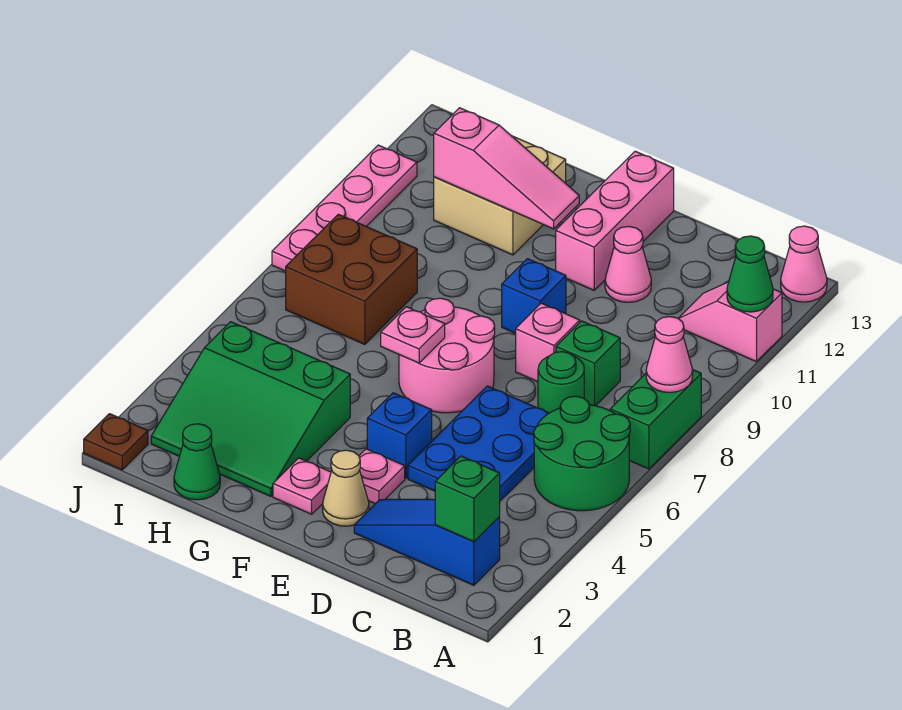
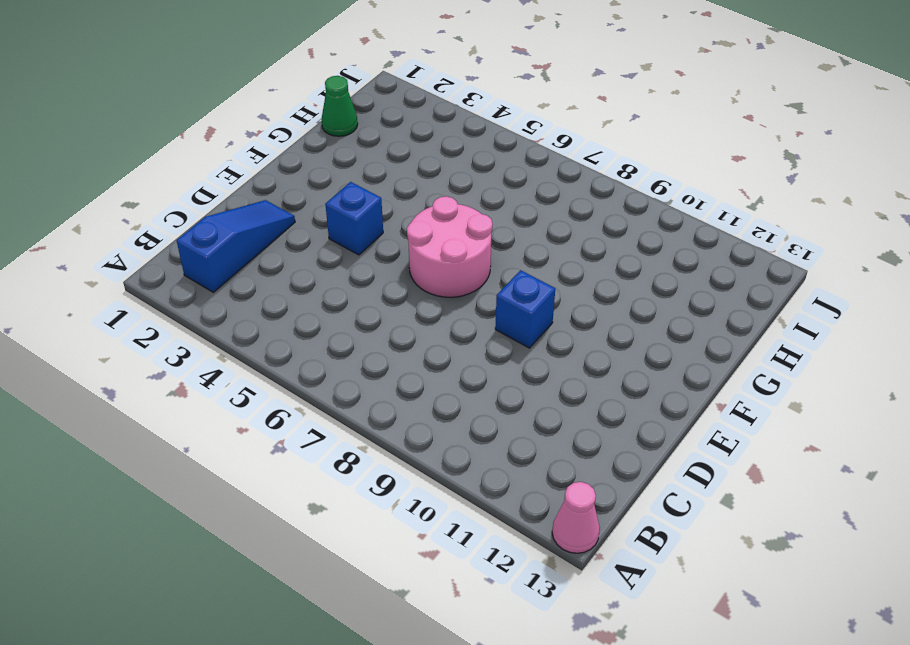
none -> green 2x2 round brick [534,396,630,511]
none -> green 1x2 brick [610,370,701,469]
none -> pink 1x2 slope [678,282,782,362]

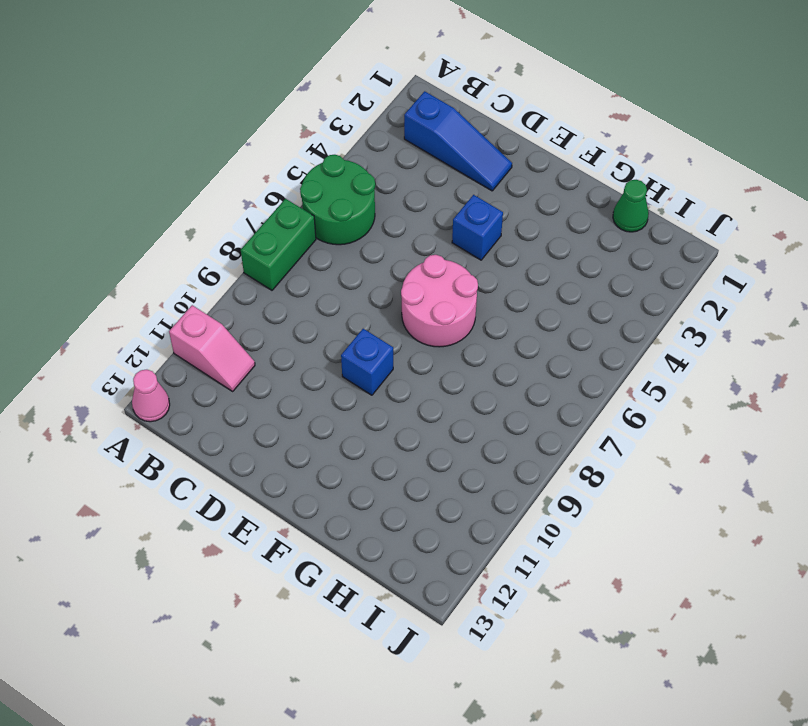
none -> blue 2x3 plate [408,386,549,501]
none -> green 1x1 round brick [538,352,584,413]
none -> green 1x1 brick [556,321,620,406]

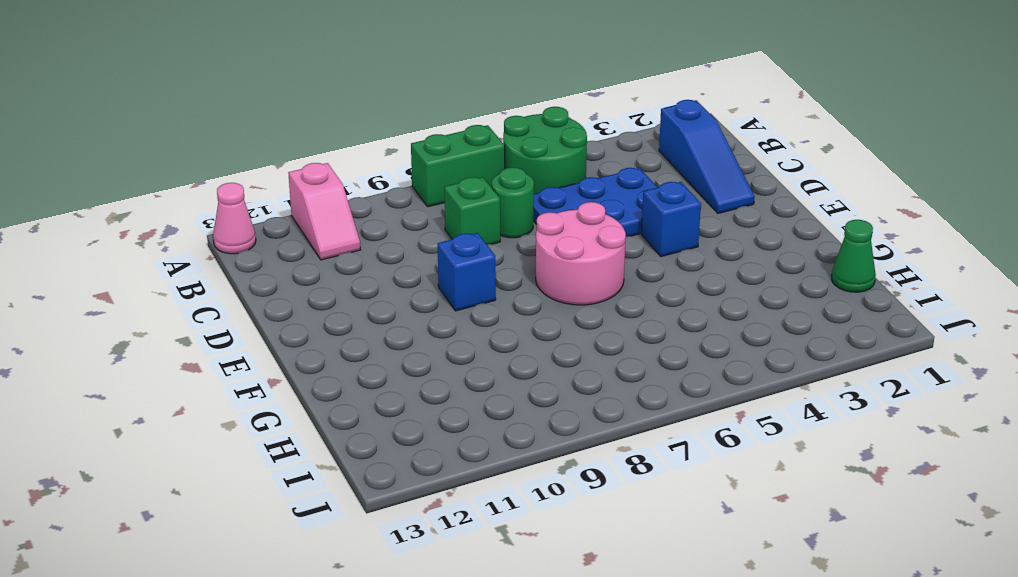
none -> pink 1x1 brick [516,303,580,382]
none -> pink 1x1 cone [605,227,651,302]
none -> tan 1x1 cone [323,450,369,526]

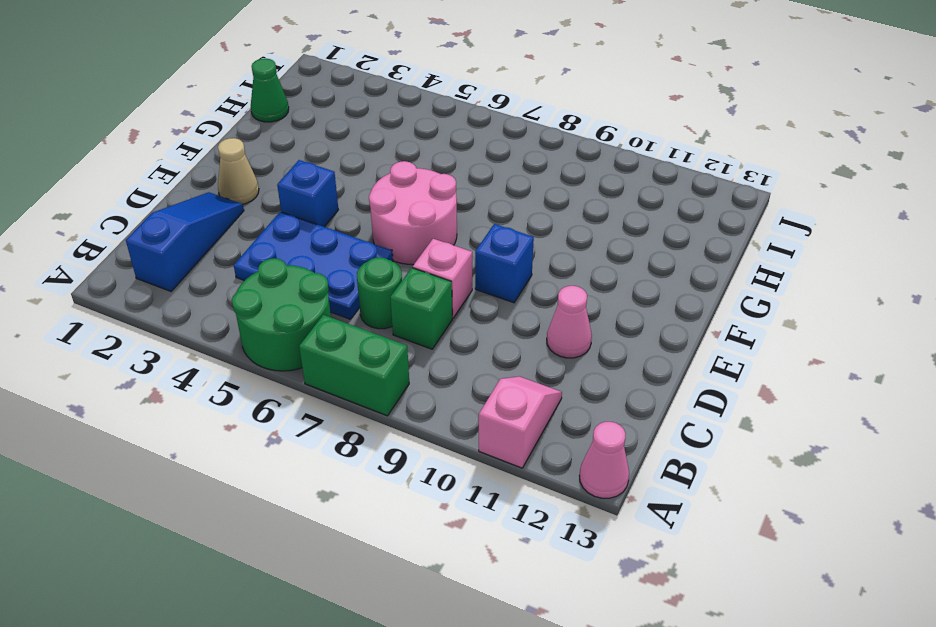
none -> pink 1x1 plate [359,449,405,504]
none -> pink 1x3 brick [556,151,674,290]
none -> pink 1x1 plate [273,458,331,514]

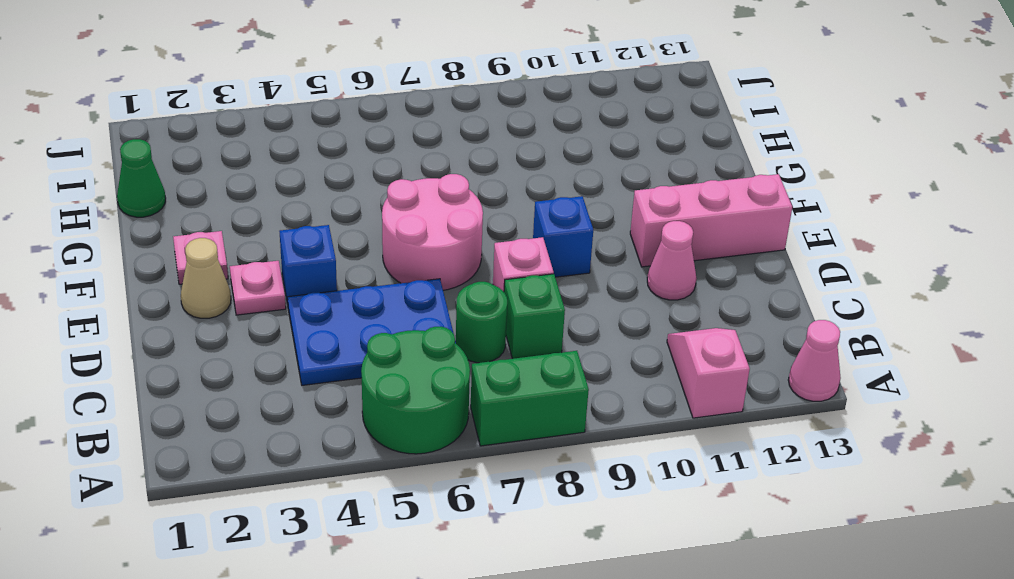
none -> blue 1x3 slope [354,499,500,585]
none -> green 3x3 slope [151,322,350,496]
none -> tan 2x2 brick [434,136,566,255]

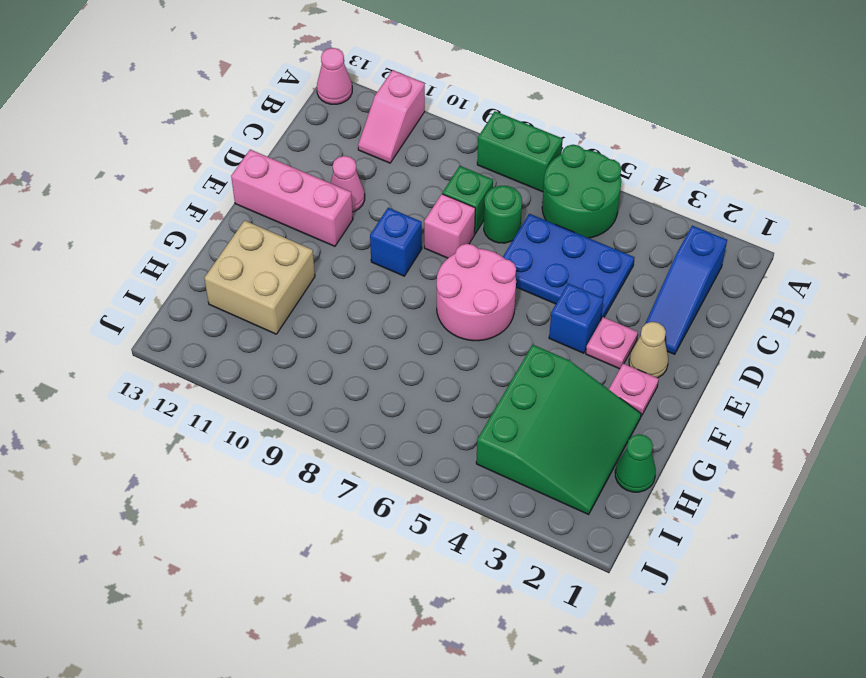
none -> brown 2x2 brick [286,214,417,344]
none -> brown 1x1 plate [84,414,148,470]
none -> pink 1x4 plate [272,145,417,271]

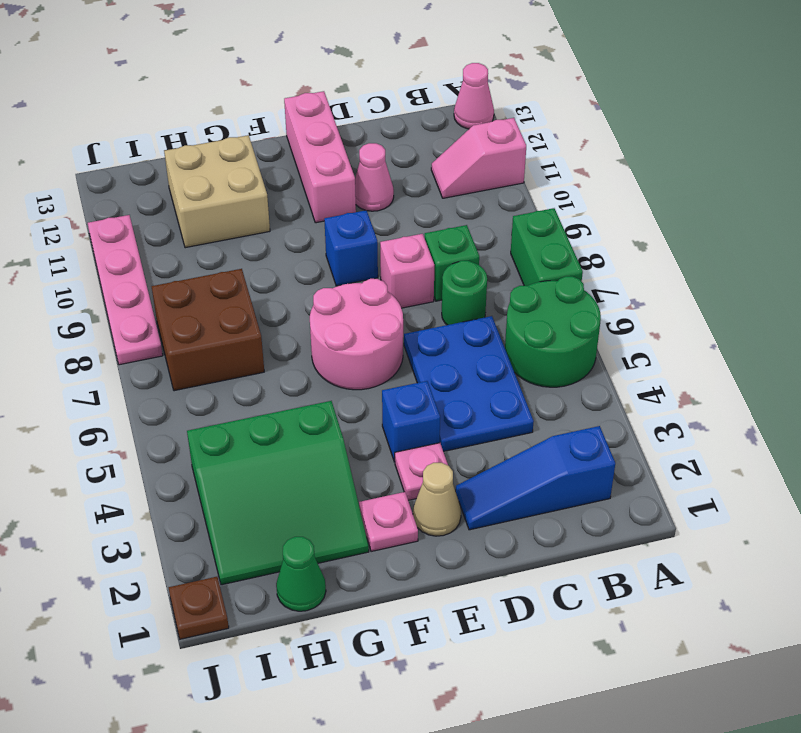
none -> pink 1x1 cone [646,317,693,393]
none -> green 1x1 cone [727,236,773,312]
none -> green 1x1 brick [435,456,500,542]

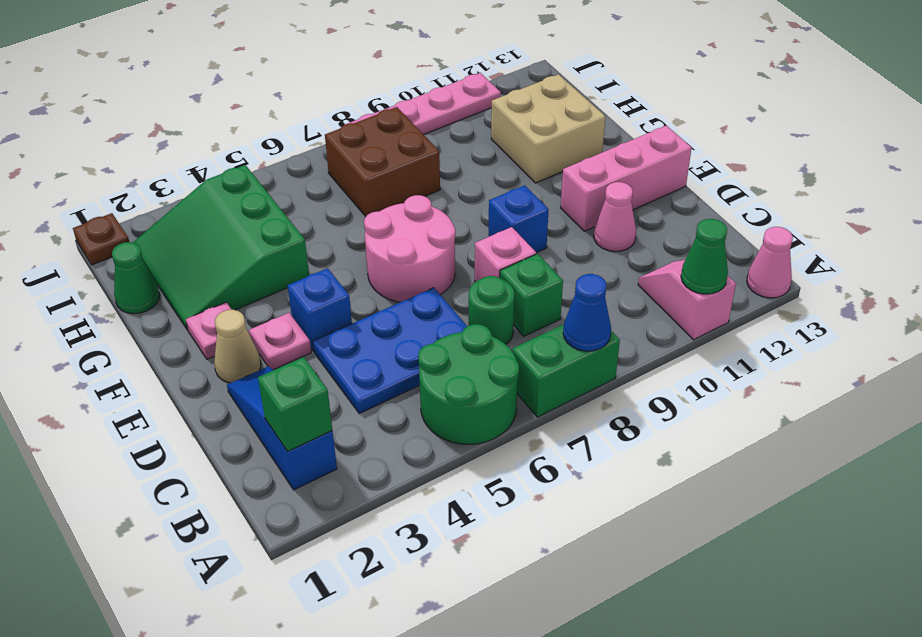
blue 1x1 cone [563,274,611,351] -> pink 1x1 cone [646,317,693,393]
none -> pink 1x1 plate [381,307,445,363]
none -> pink 1x3 slope [434,108,579,229]

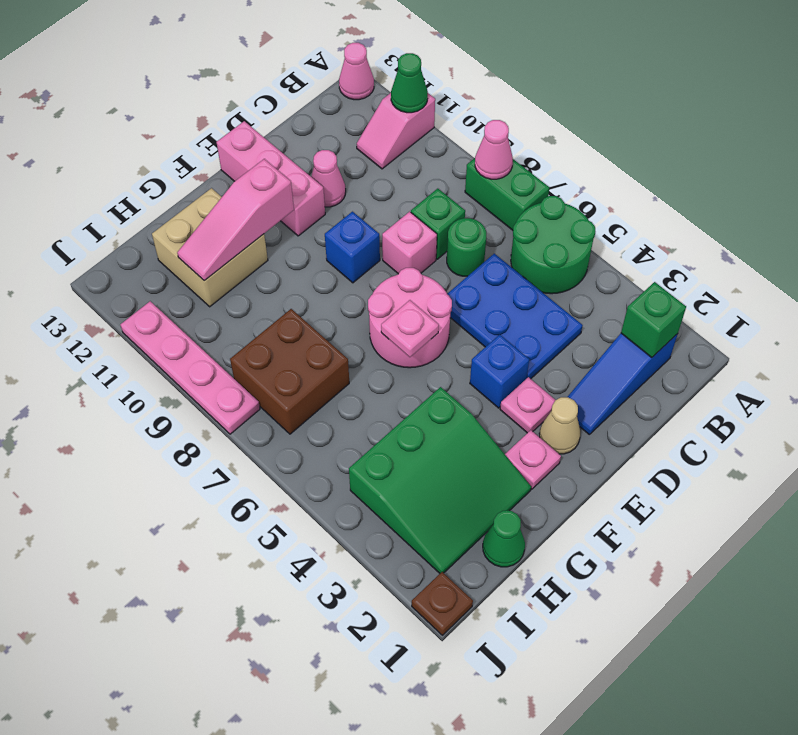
pink 1x3 slope [177,159,294,281] -> pink 1x3 slope turned to [434,108,579,229]

